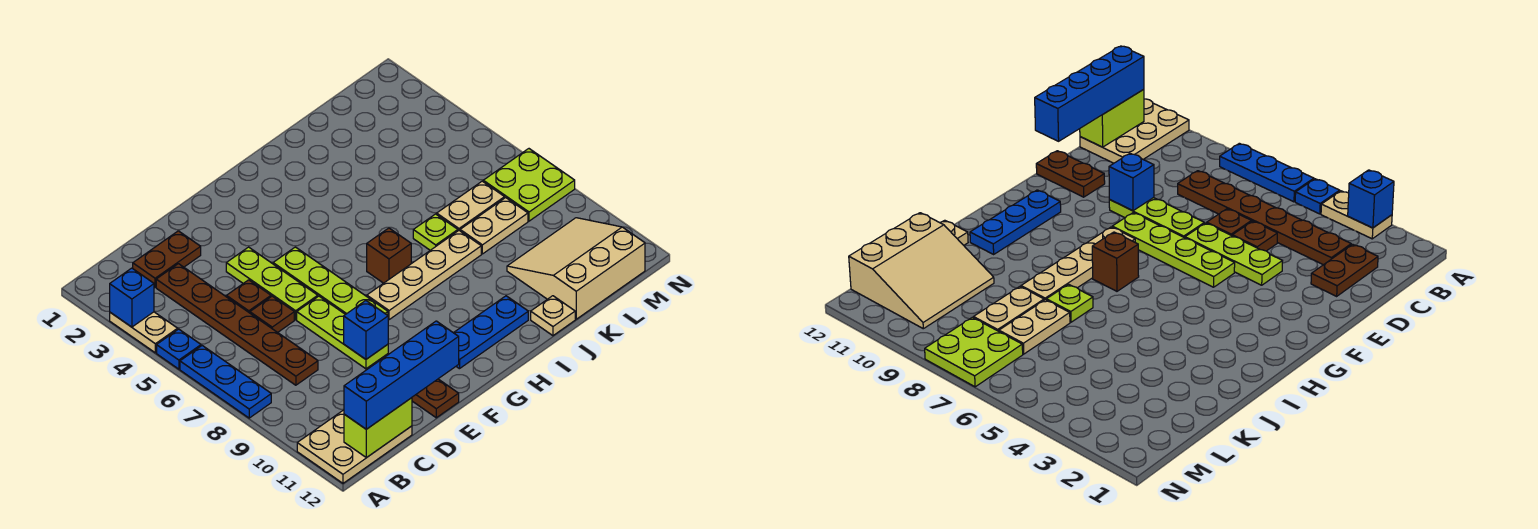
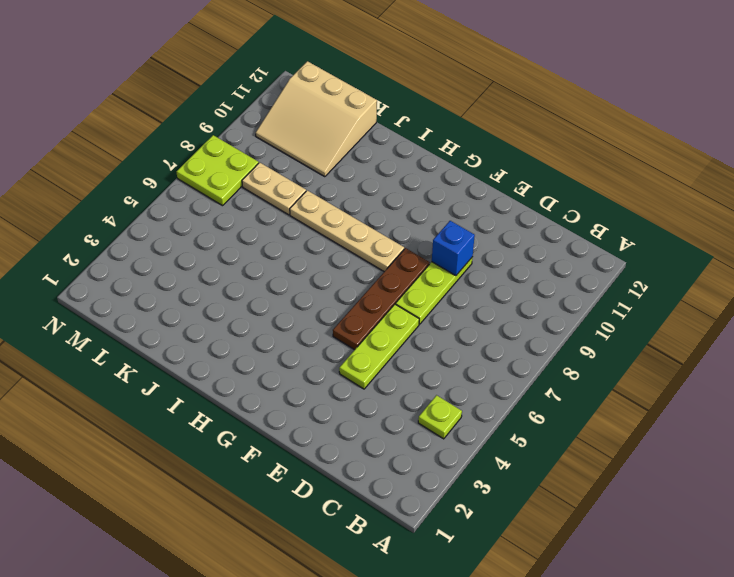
lime 1x1 plate [418,395,462,439] -> lime 1x1 plate moved to [413,214,458,250]
brown 1x4 plate [333,248,430,350] -> lime 1x4 plate [273,247,388,315]
none -> tan 1x2 plate [110,312,178,353]
none -> blue 1x1 plate [157,329,201,369]
none -> blue 1x3 plate [180,346,271,418]

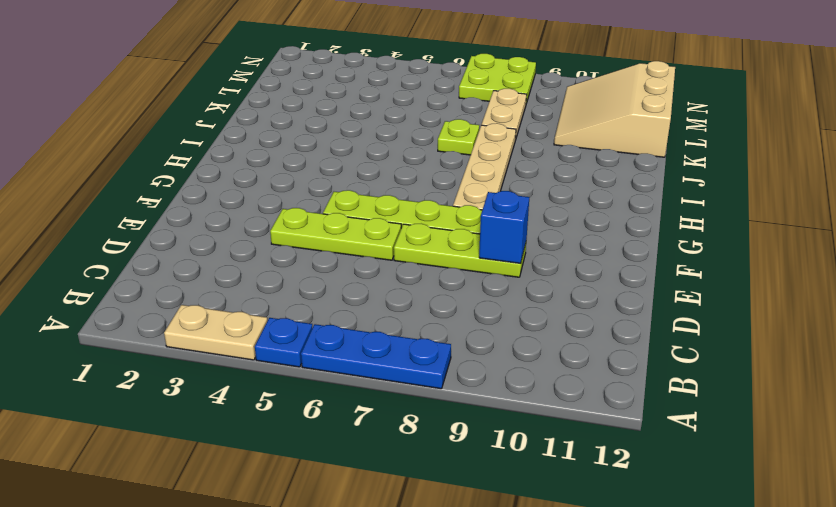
none -> tan 2x3 plate [297,410,412,483]
none -> brown 1x2 plate [133,231,201,287]
none -> brown 1x6 plate [156,264,318,385]

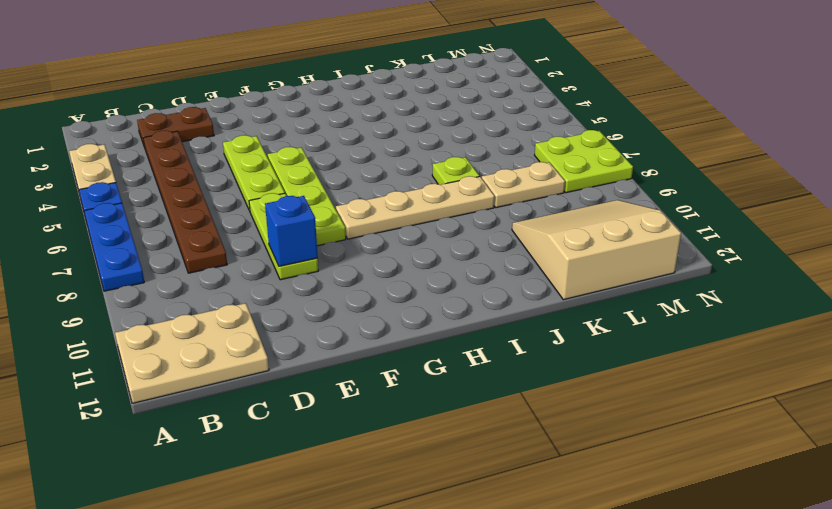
none -> brown 1x1 plate [226,280,271,313]
none -> brown 1x1 plate [250,296,294,332]
none -> brown 1x2 plate [412,379,459,418]

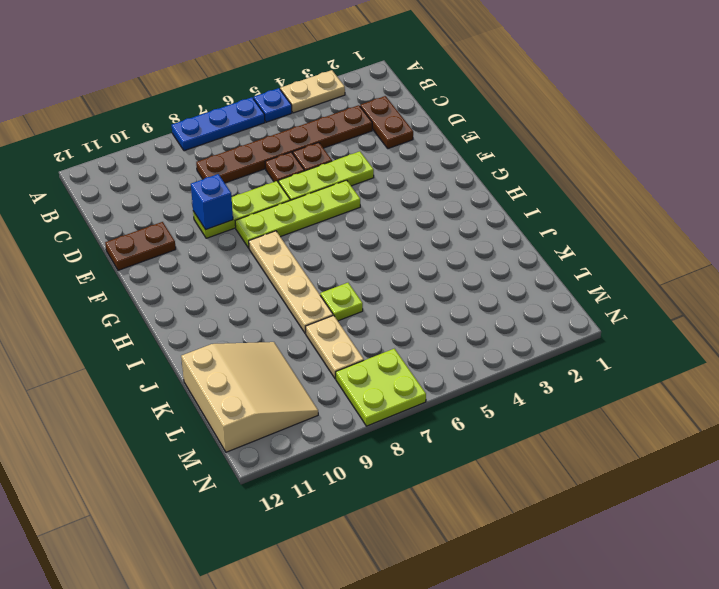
none -> tan 2x3 plate [297,410,412,483]
none -> blue 1x3 plate [454,296,528,369]
none -> brown 1x1 brick [367,228,411,283]

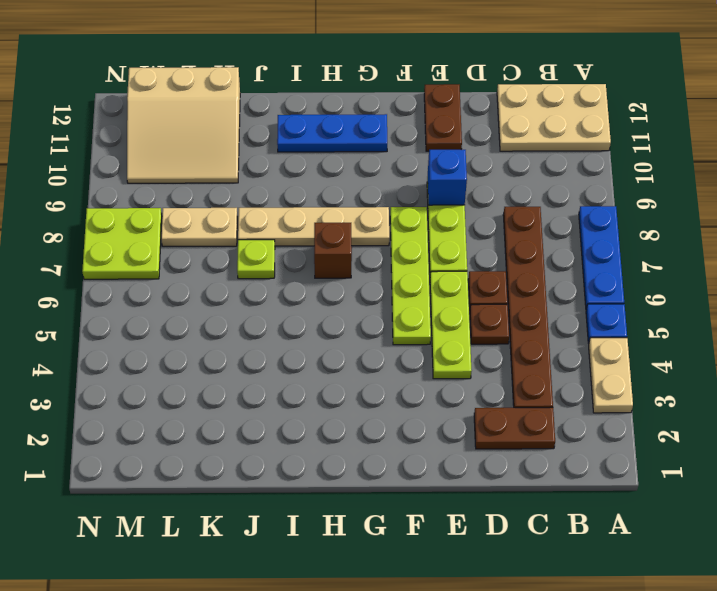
none -> tan 1x1 plate [531,296,575,336]
none -> tan 1x2 plate [437,181,505,231]
none -> blue 1x1 brick [110,268,154,327]

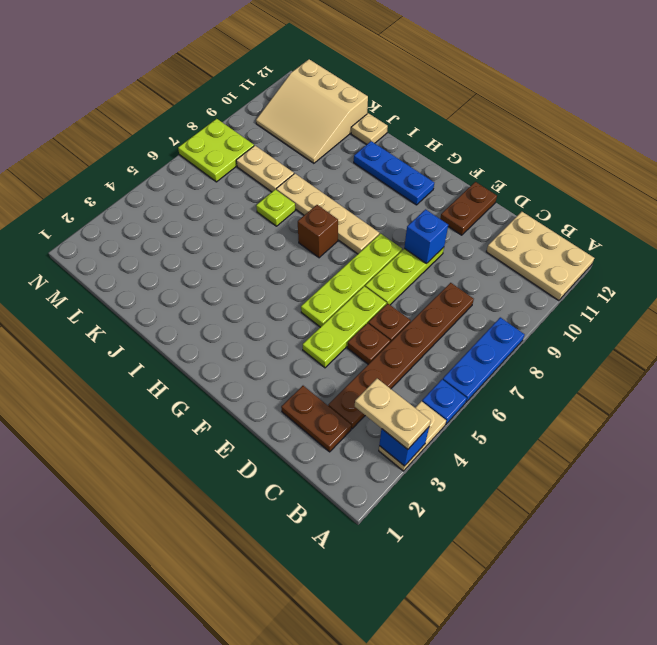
tan 1x2 plate [355,379,431,449] -> tan 1x2 plate moved to [437,181,505,231]
none -> lime 1x2 brick [344,398,412,458]
none -> blue 1x4 brick [344,321,459,429]

